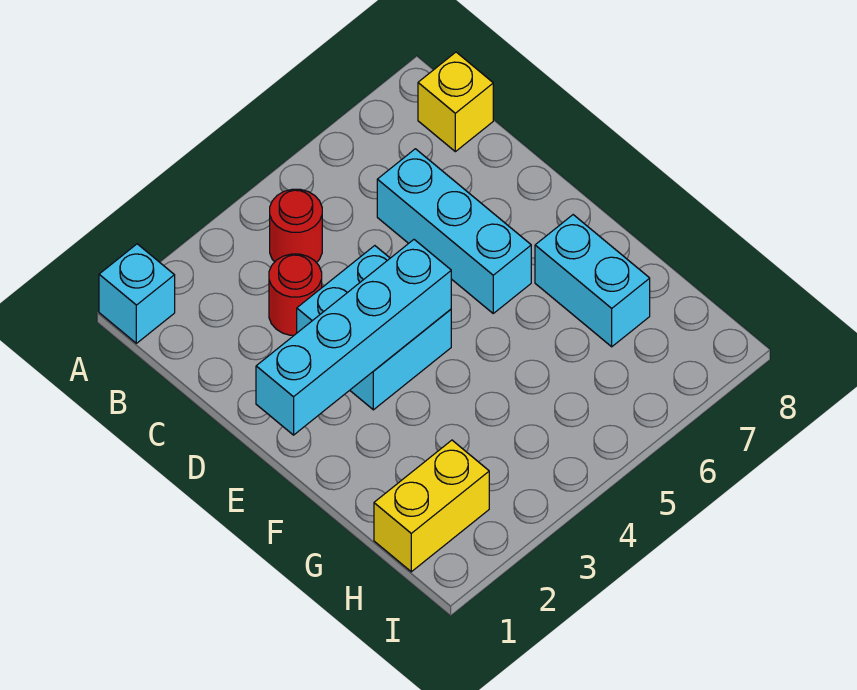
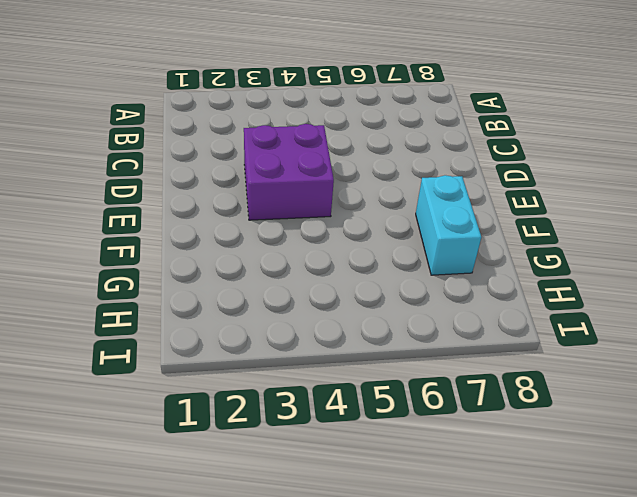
purple 2x2 brick [244,124,334,220] -> cyan 2x2 brick [297,246,451,410]
none -> cyan 1x1 brick [99,244,175,343]
none -> red 1x1 round brick [270,189,322,263]

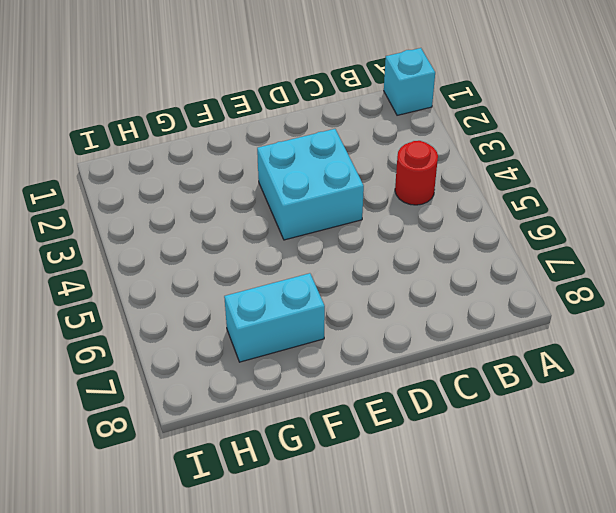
none -> yellow 1x1 brick [418,52,493,152]
none -> red 1x1 round brick [269,254,322,335]

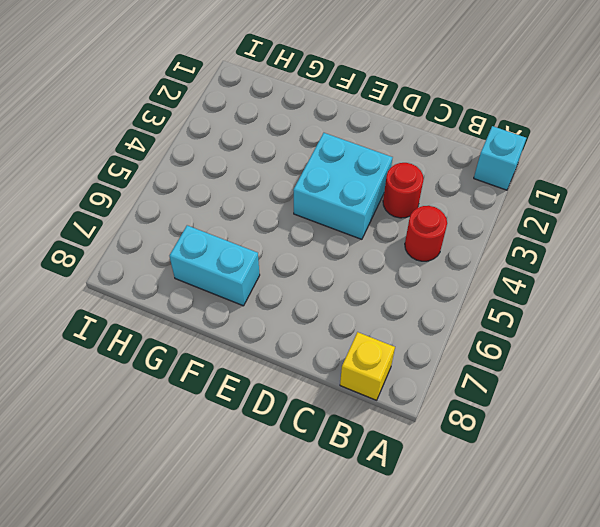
none -> cyan 1x3 brick [377,149,531,313]
none -> yellow 1x2 brick [374,440,489,572]

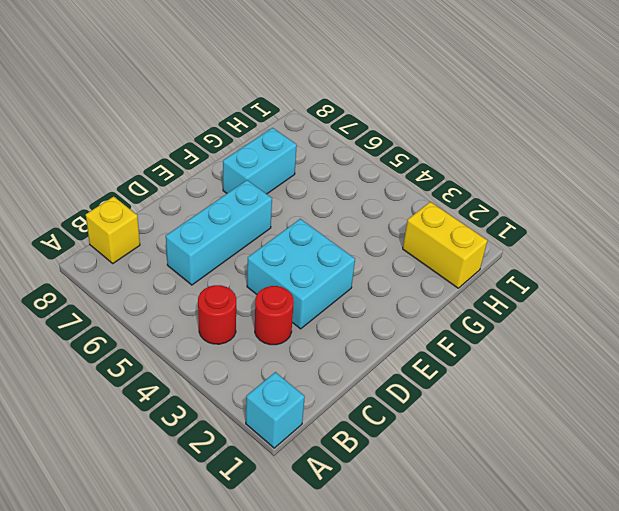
none -> cyan 1x4 brick [256,240,451,435]

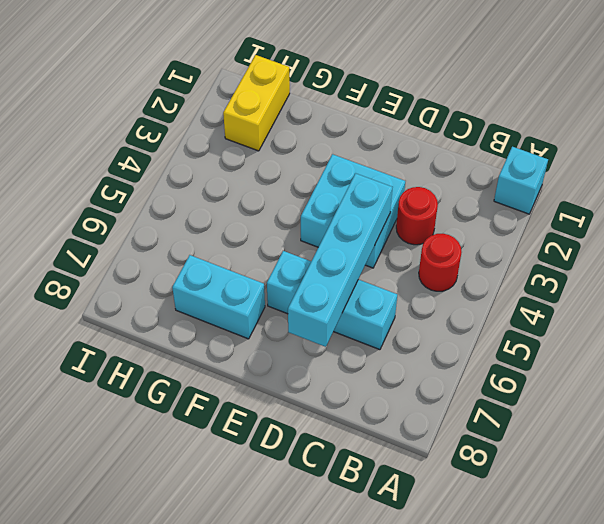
cyan 1x4 brick [288,173,392,347] -> cyan 1x4 brick moved to [256,240,451,435]
none -> yellow 1x1 brick [418,52,493,152]

